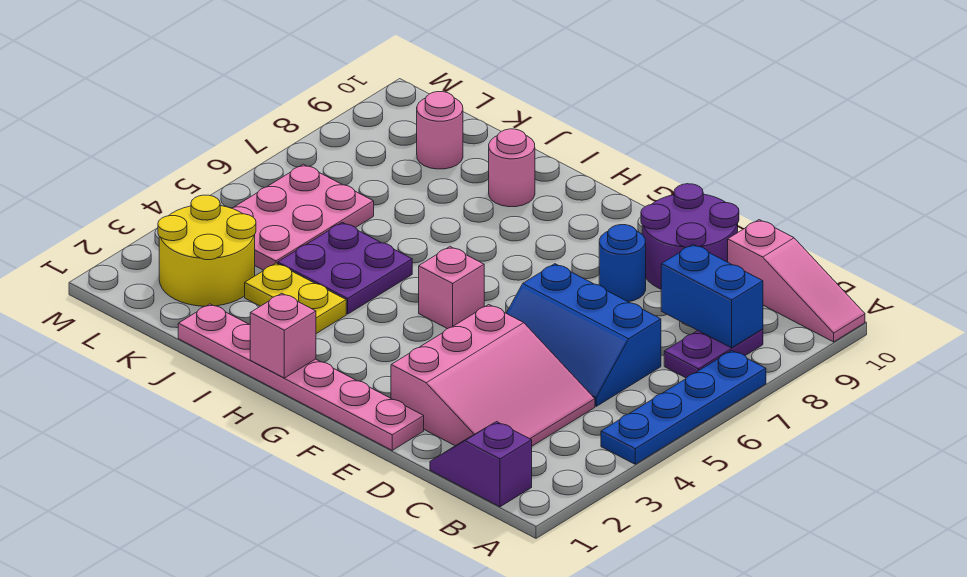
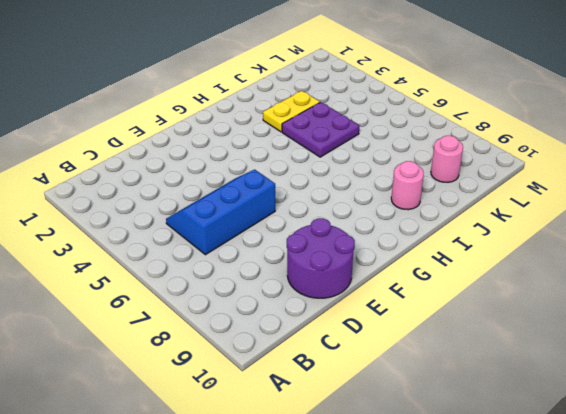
none -> blue 1x4 plate [601,351,766,464]
none -> pink 1x3 slope [728,220,865,342]
none -> purple 1x2 slope [430,422,532,507]

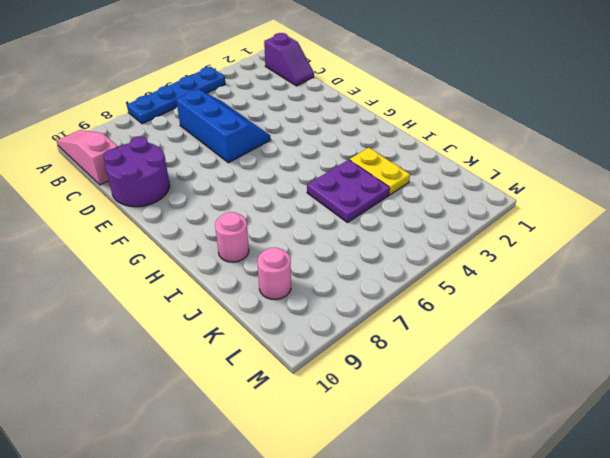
none -> purple 1x2 plate [664,329,763,378]
none -> pink 3x3 slope [391,305,595,446]
none -> pink 1x6 plate [178,304,424,450]

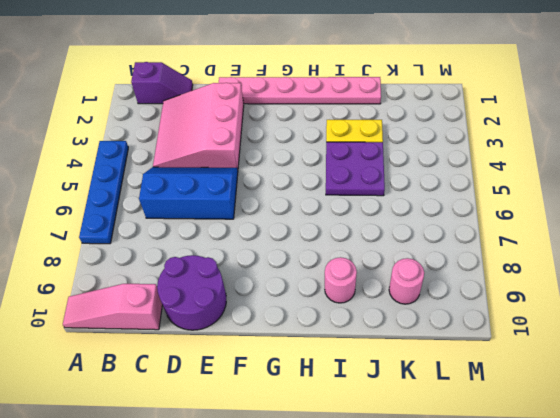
none -> purple 1x2 plate [664,329,763,378]
none -> blue 1x1 round brick [599,225,646,302]
none -> pink 1x1 brick [419,247,484,329]

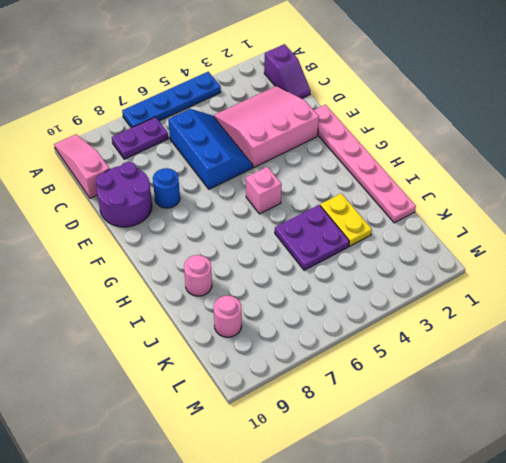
none -> yellow 2x2 round brick [158,195,256,306]
none -> pink 2x3 plate [232,164,374,270]
none -> blue 1x2 brick [661,244,763,348]

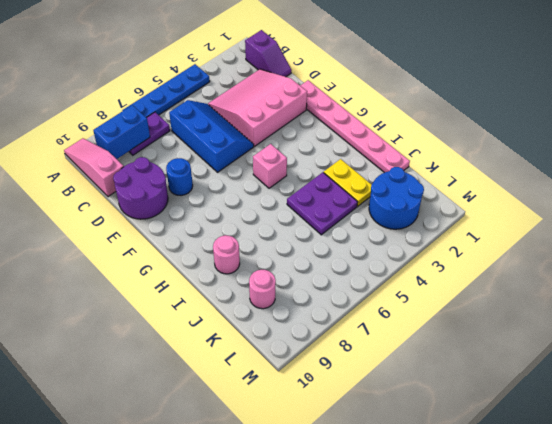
blue 1x2 brick [93,105,150,159] -> blue 1x2 brick turned to [661,244,763,348]
blue 2x2 round brick [369,167,424,229] -> yellow 2x2 round brick [158,195,256,306]
none -> pink 2x3 plate [232,164,374,270]
none -> pink 1x1 brick [250,293,316,378]

